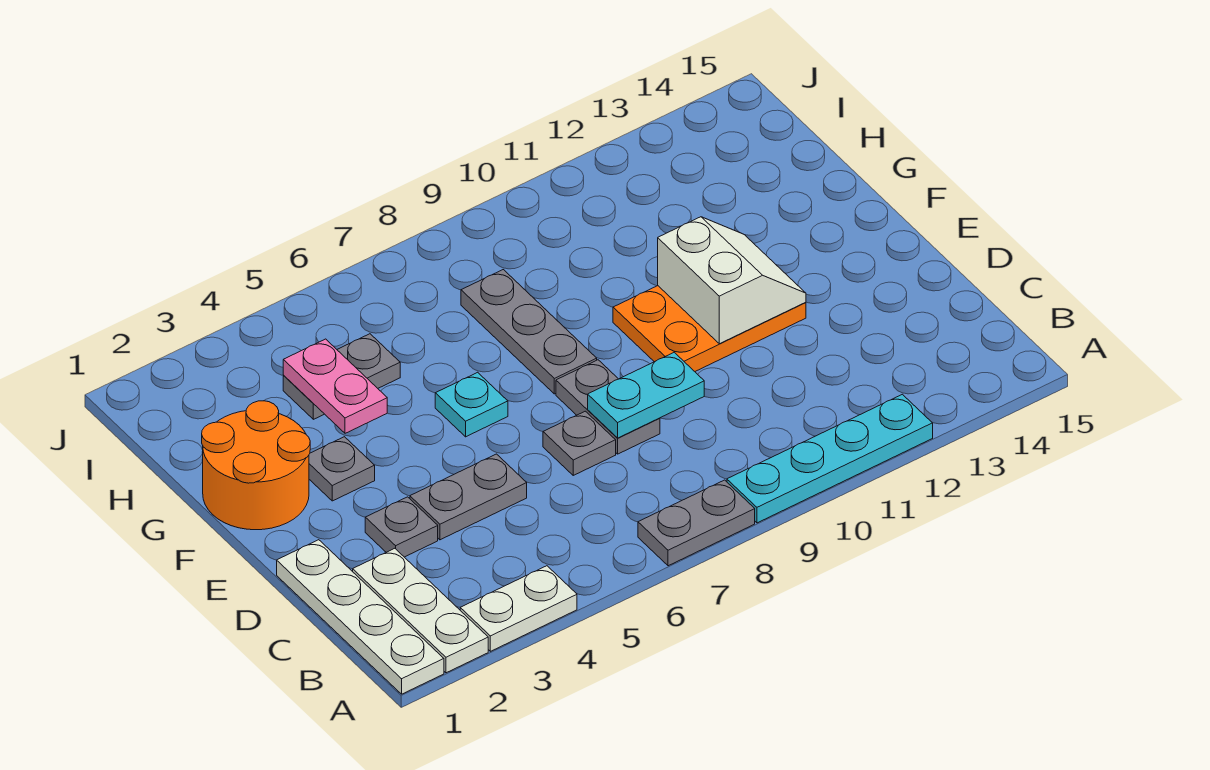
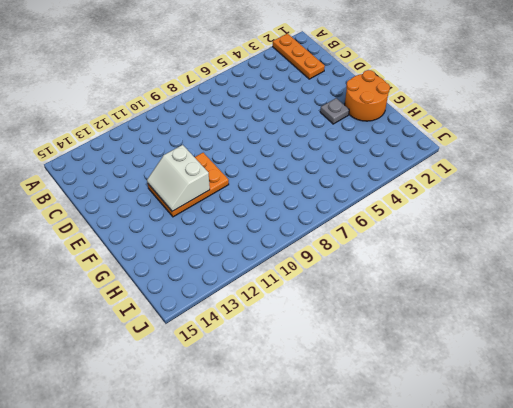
orange 1x3 plate [273,34,325,79] -> white 1x3 plate [353,548,488,673]
none -> white 1x4 plate [277,540,444,694]
none -> white 1x2 plate [460,566,577,651]
none -> grey 1x2 plate [638,480,755,566]

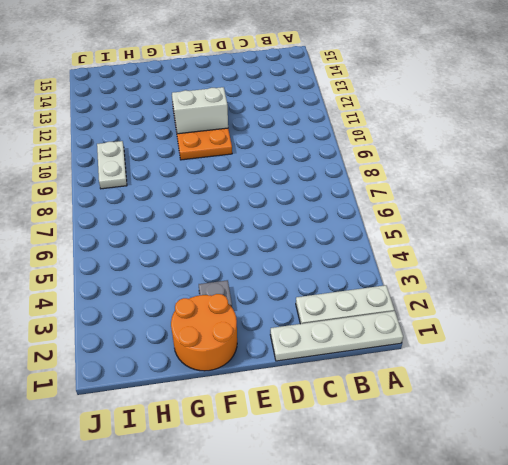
white 1x2 plate [97,141,127,189] -> white 1x2 plate moved to [460,566,577,651]
none -> grey 1x2 plate [638,480,755,566]
none -> cyan 1x4 plate [727,394,933,523]
none -> grey 1x1 plate [365,497,438,557]

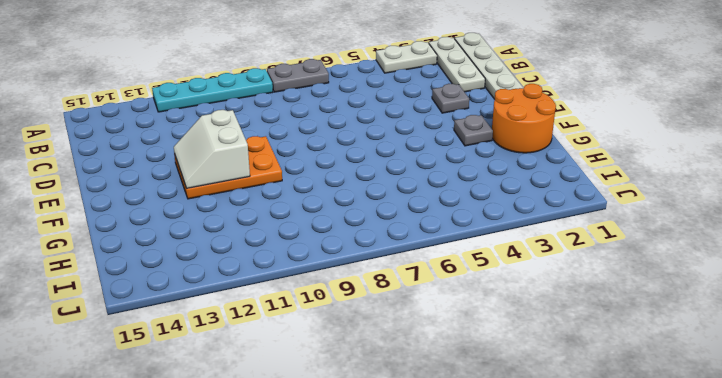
none -> grey 1x2 plate [410,454,527,540]
none -> grey 1x1 plate [543,411,616,475]
none -> grey 1x2 plate [556,360,660,454]

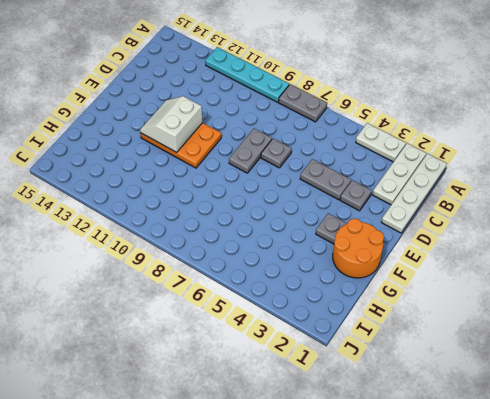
none -> cyan 1x1 plate [435,372,508,437]
none -> grey 1x3 plate [461,270,597,394]
none -> grey 1x2 plate [283,334,400,419]

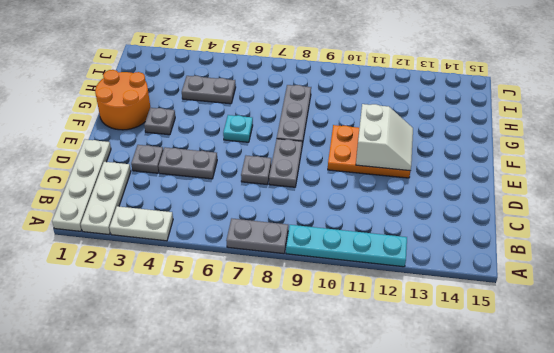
none -> cyan 1x2 plate [588,352,704,438]
none -> pink 1x2 plate [283,339,387,433]

